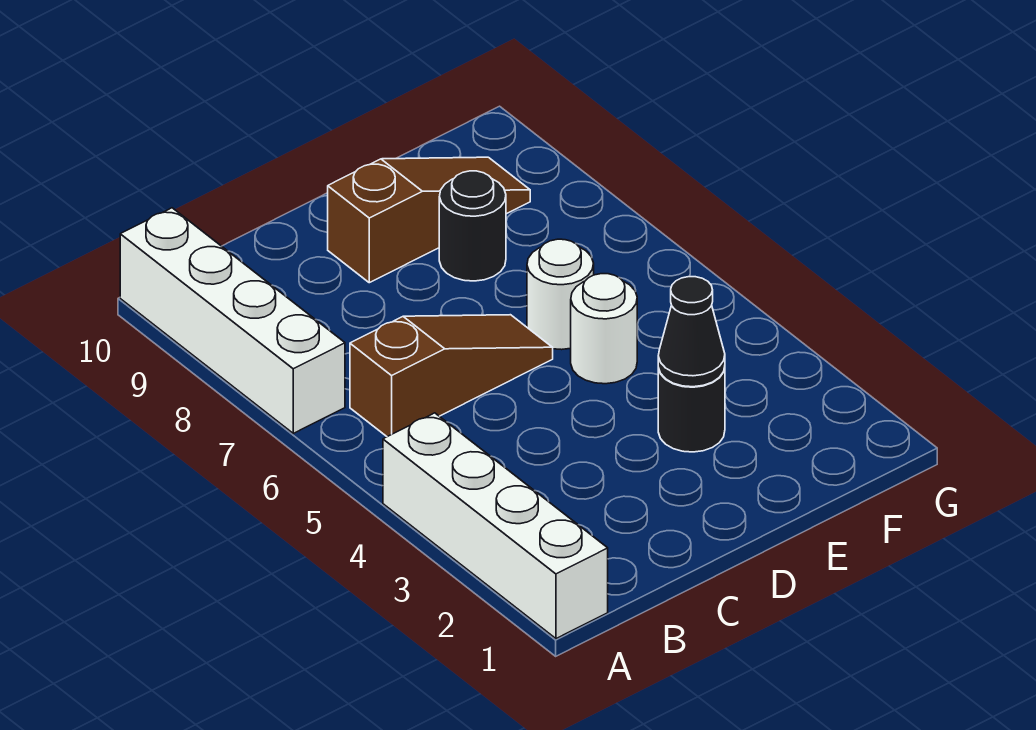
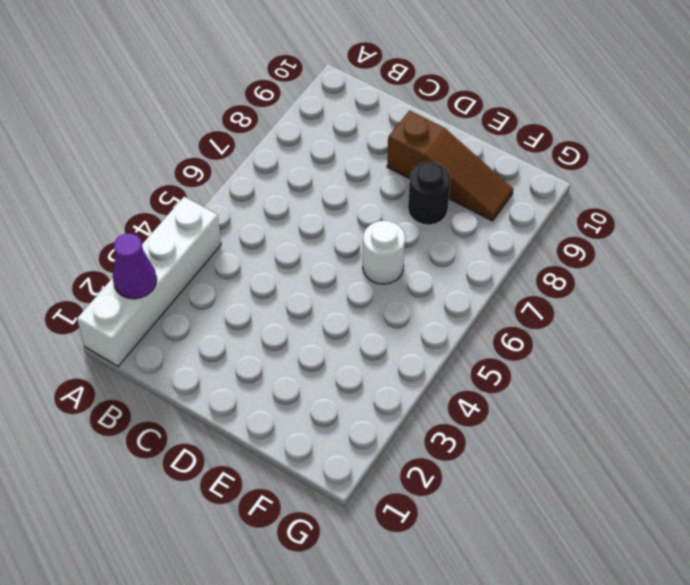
purple 1x1 cone [113,233,157,299] -> none
none -> white 1x4 brick [120,208,345,433]
none -> brown 1x3 slope [350,315,553,437]

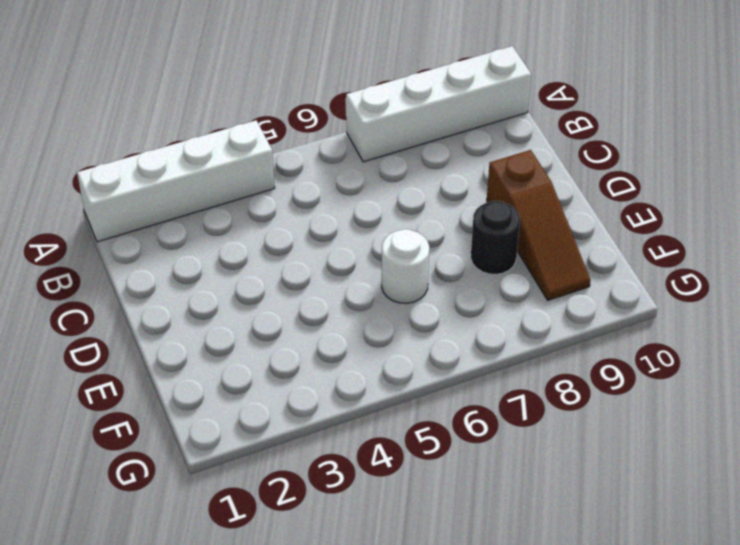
none -> brown 1x3 slope [350,315,553,437]
none -> black 1x1 round brick [658,367,725,452]

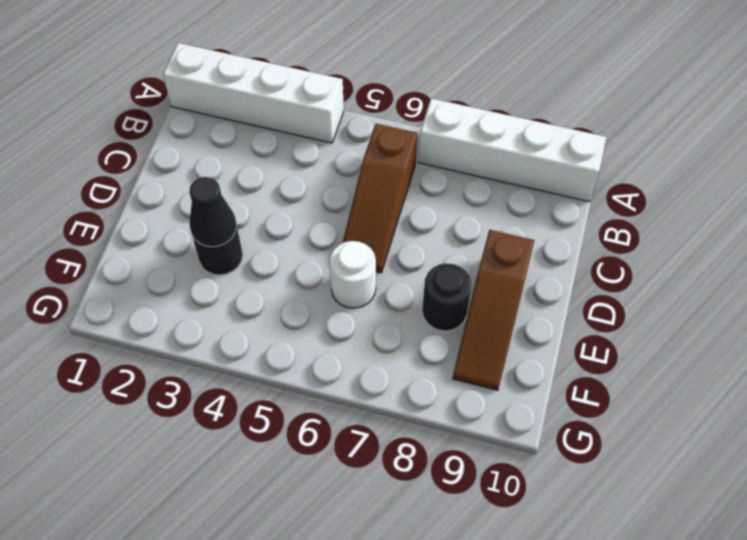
none -> white 1x1 round brick [571,274,637,384]

